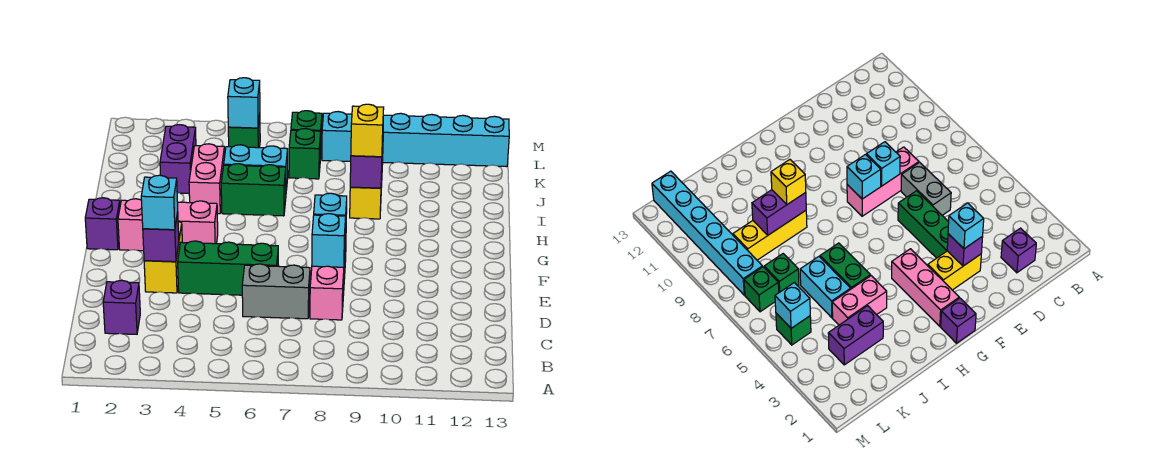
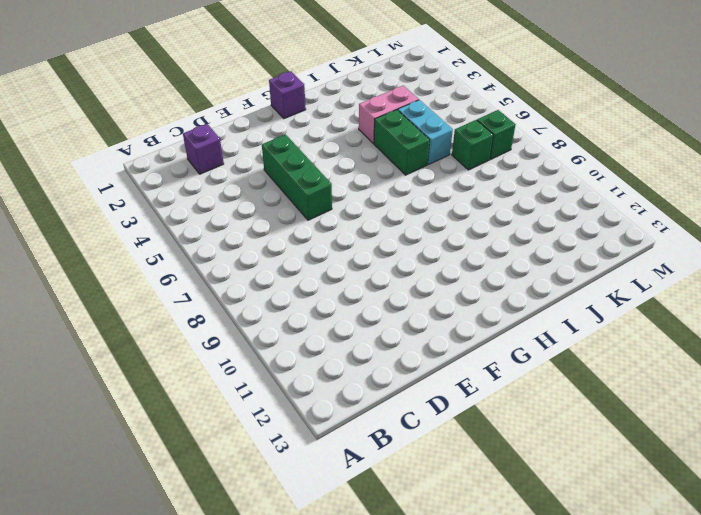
none -> grey 1x2 brick [242,264,310,319]
none -> pink 1x3 brick [310,240,346,320]
none -> yellow 1x2 brick [144,222,182,293]

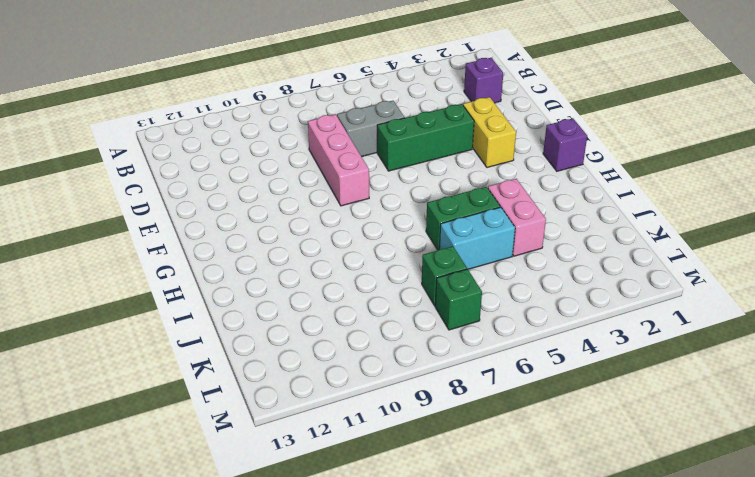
none -> pink 1x3 brick [118,199,218,251]
none -> yellow 1x3 brick [350,154,383,219]
none -> purple 1x2 brick [160,125,196,193]

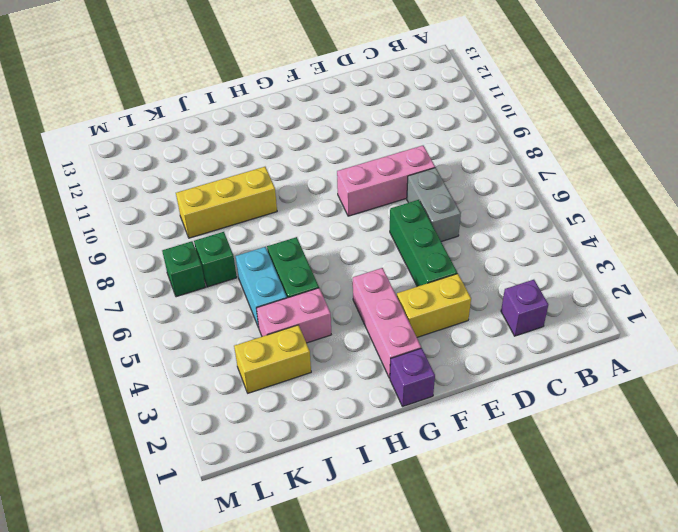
yellow 1x2 brick [234,325,311,393] -> purple 1x2 brick [160,125,196,193]
none -> green 1x1 brick [228,115,260,148]
none -> cyan 1x6 brick [322,112,509,167]
none -> purple 1x1 brick [143,212,179,262]

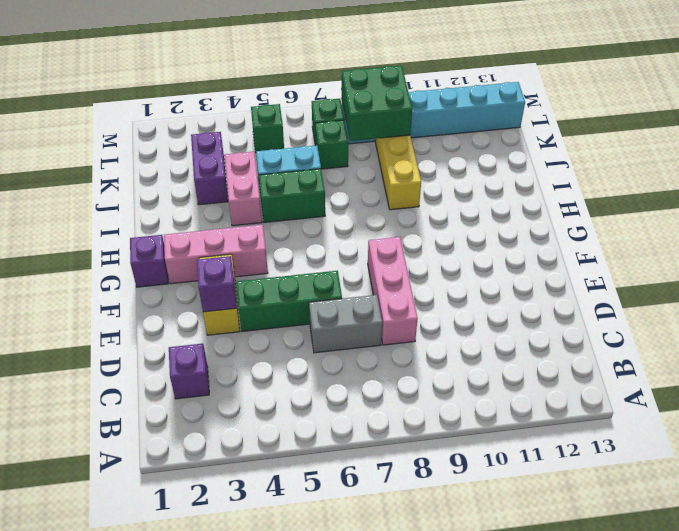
green 2x2 brick [342,66,412,141] -> none
none -> cyan 1x1 brick [312,214,346,267]
none -> cyan 1x1 brick [314,193,347,240]
none -> purple 1x2 brick [350,143,383,188]

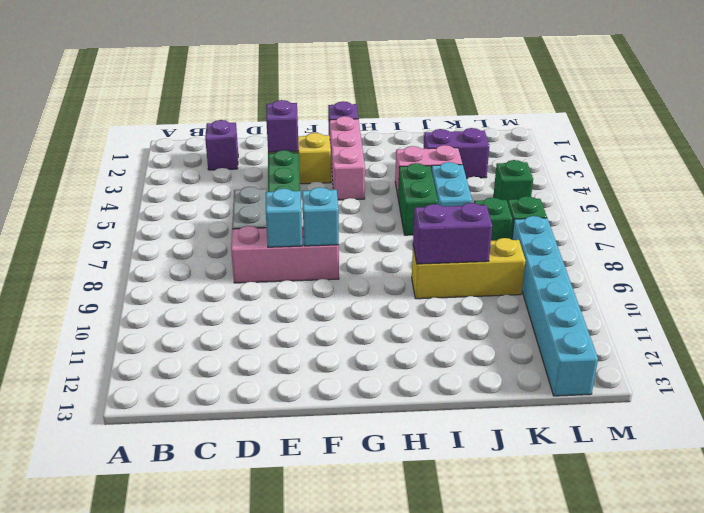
none -> cyan 1x1 brick [228,78,260,128]
none -> cyan 1x1 brick [141,175,178,230]
none -> yellow 1x1 brick [351,104,384,157]

